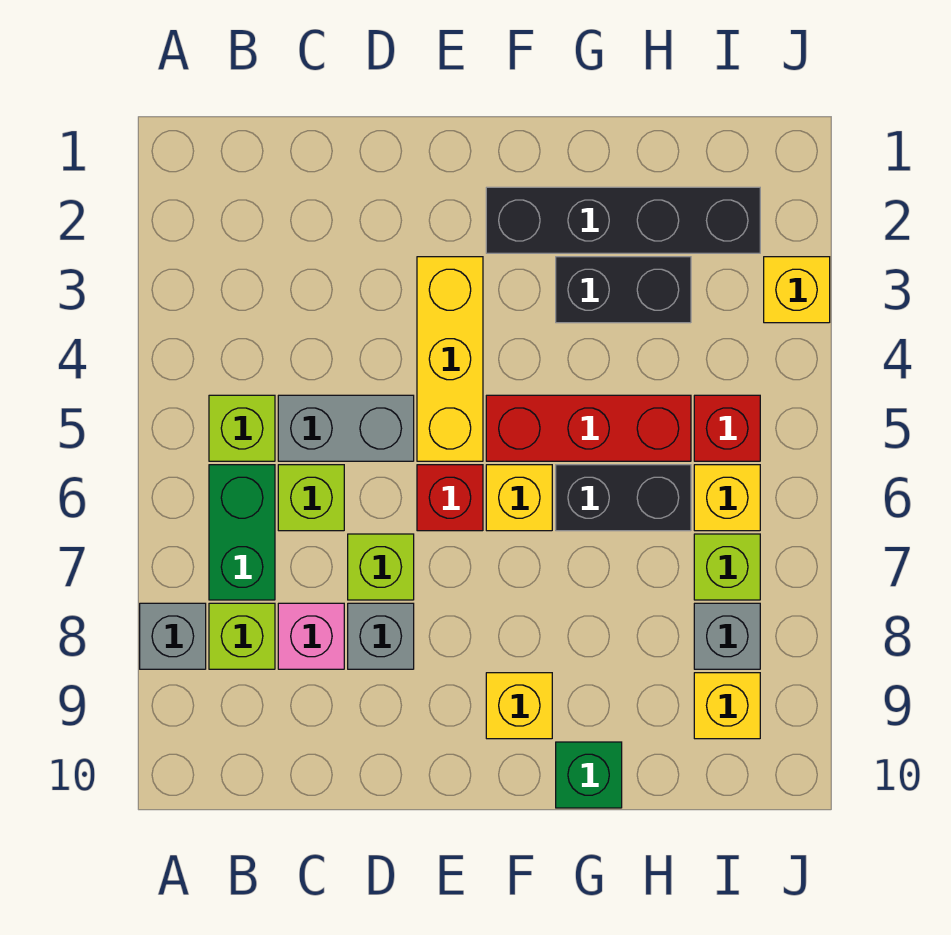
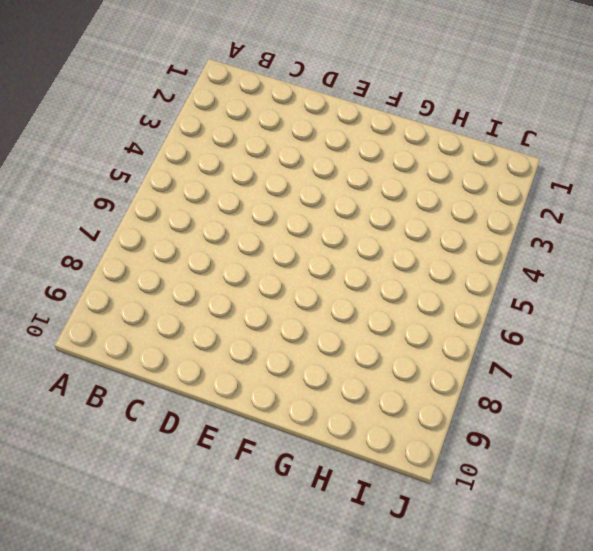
none -> grey 1x1 brick [140,603,206,669]
none -> lime 1x1 brick [209,395,275,461]
none -> green 1x2 brick [209,465,275,600]

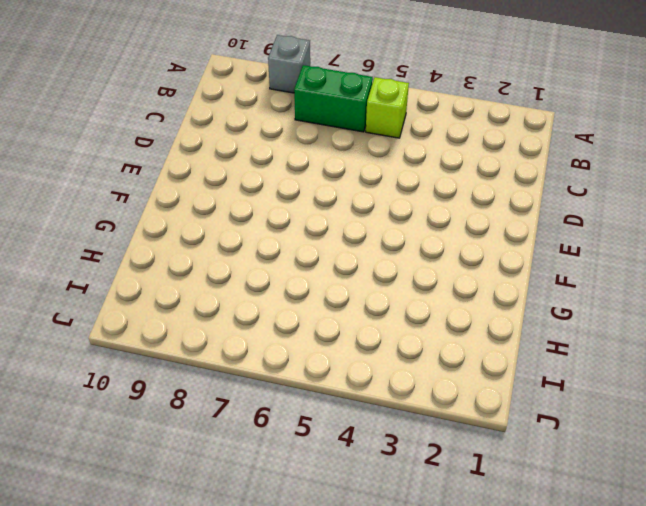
none -> lime 1x1 brick [209,603,275,669]
none -> grey 1x2 brick [278,395,414,461]
none -> lime 1x1 brick [278,465,344,531]

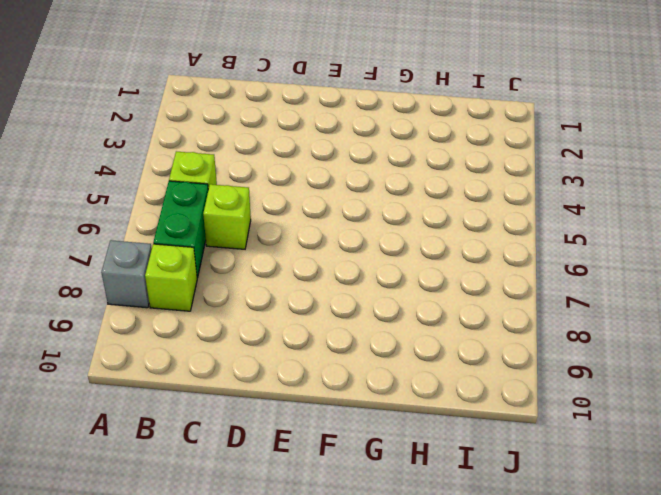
none -> grey 1x2 brick [278,395,414,461]
none -> pink 1x1 brick [278,603,344,669]
none -> lime 1x1 brick [348,534,414,600]

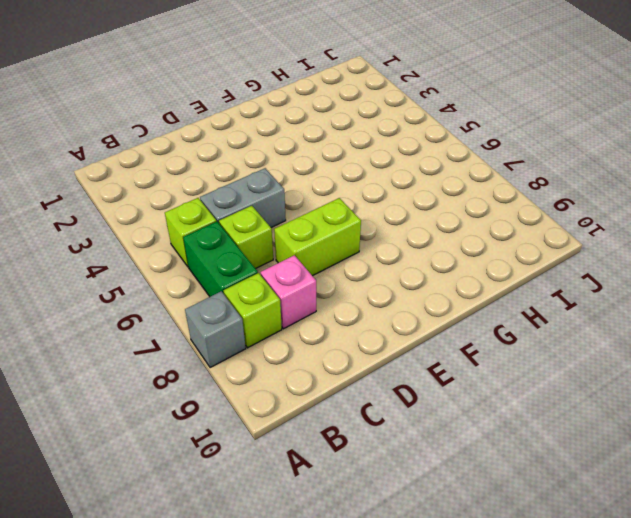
lime 1x2 brick [274,198,361,276] -> lime 1x1 brick [348,534,414,600]
none -> grey 1x1 brick [348,603,414,669]
none -> yellow 1x3 brick [417,257,483,461]
none -> red 1x1 brick [417,465,483,531]

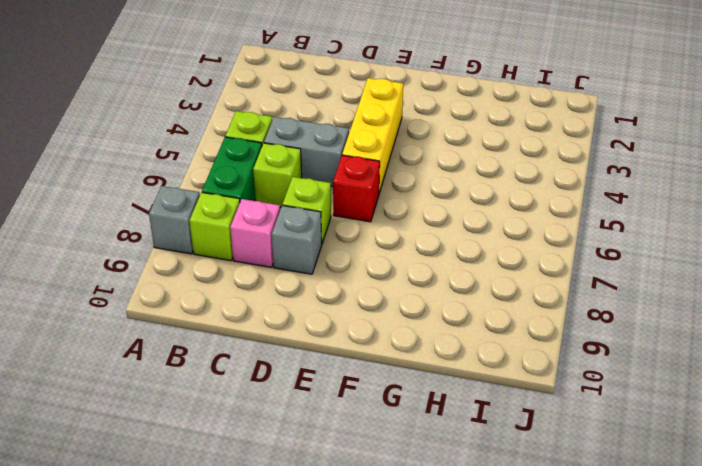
none -> black 1x4 brick [486,187,760,253]
none -> red 1x3 brick [486,395,691,461]
none -> yellow 1x1 brick [486,465,552,531]

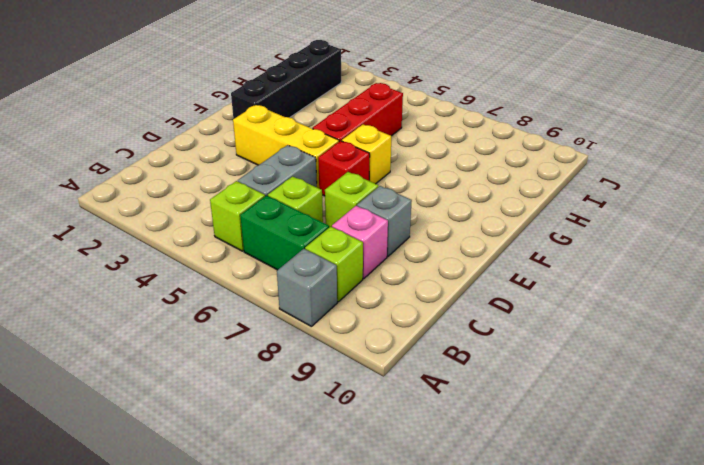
none -> yellow 1x1 brick [486,673,552,739]
none -> black 1x2 brick [556,257,691,323]
none -> black 1x2 brick [556,465,691,531]

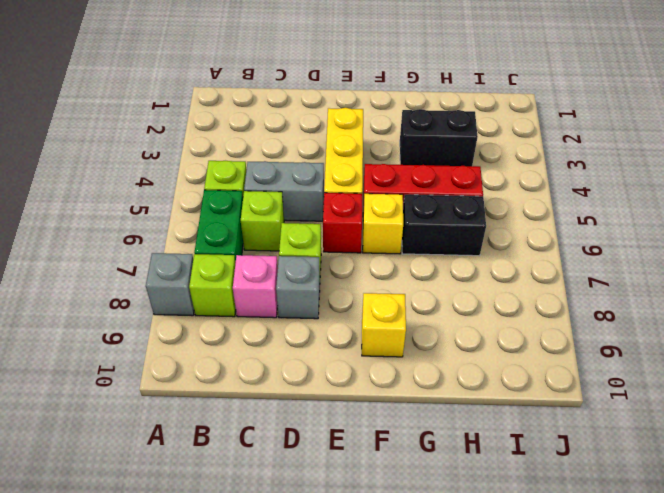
none -> black 1x4 brick [486,187,760,253]
none -> green 1x1 brick [556,742,622,808]
none -> red 1x1 brick [694,395,760,461]

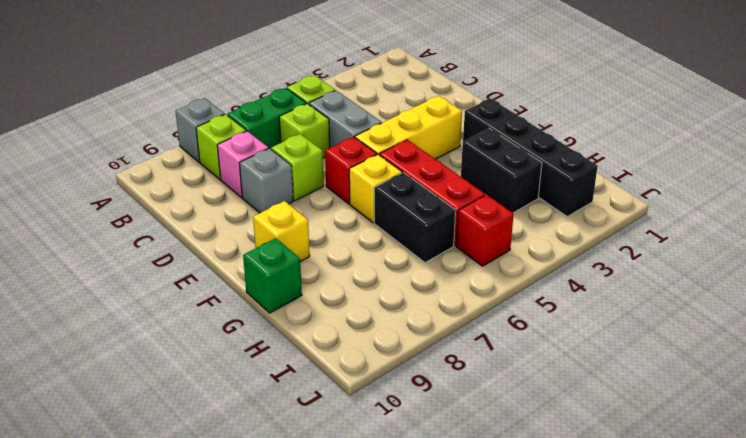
none -> yellow 1x1 brick [694,465,760,531]
none -> lime 1x1 brick [694,534,760,600]
none -> grey 1x1 brick [694,603,760,669]

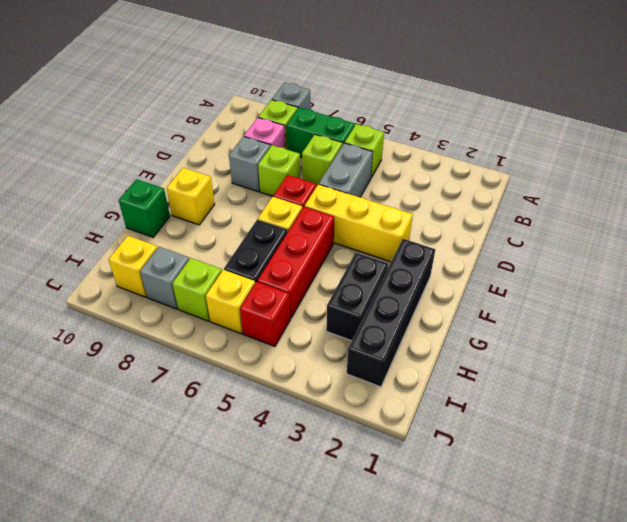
none -> yellow 1x1 brick [764,257,830,323]

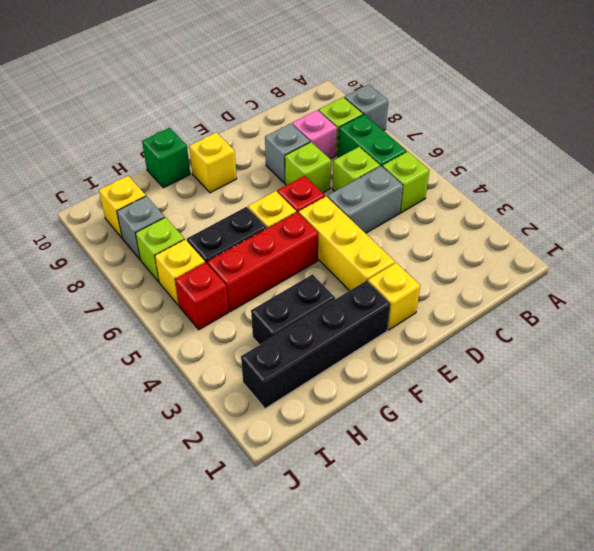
yellow 1x1 brick [368,263,420,330] -> yellow 1x1 brick moved to [764,257,830,323]

